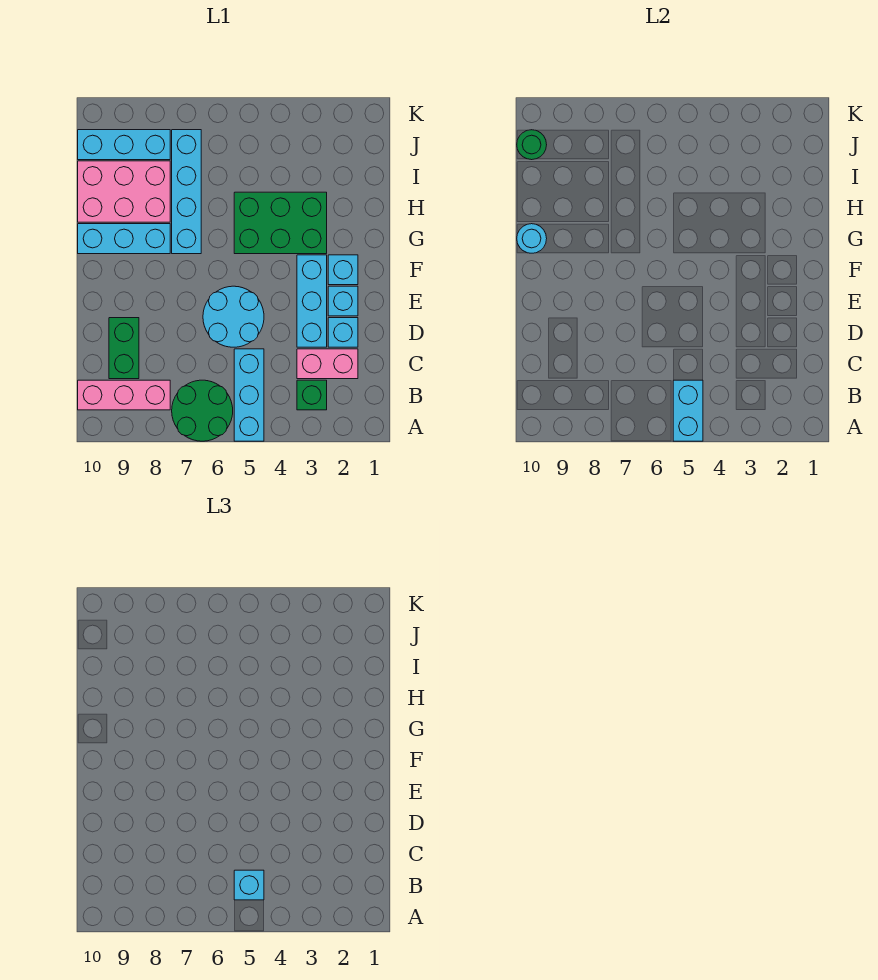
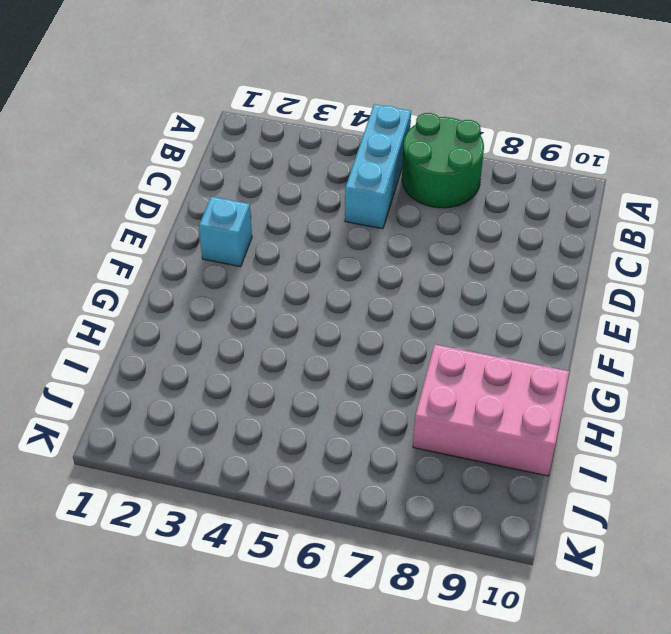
none -> green 1x1 brick [297,380,327,410]
none -> pink 1x3 brick [78,380,170,410]
none -> pink 1x2 brick [297,349,358,379]

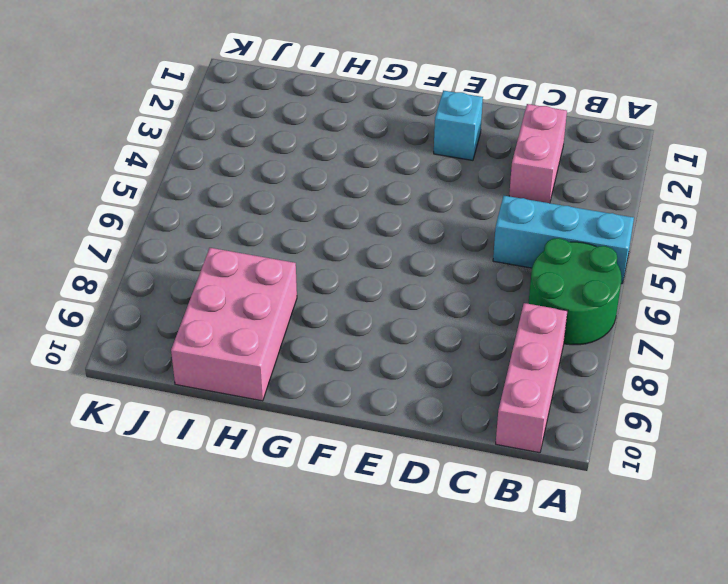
none -> green 1x1 brick [297,380,327,410]
none -> green 1x2 brick [109,318,139,379]
none -> cyan 1x1 brick [328,318,358,347]

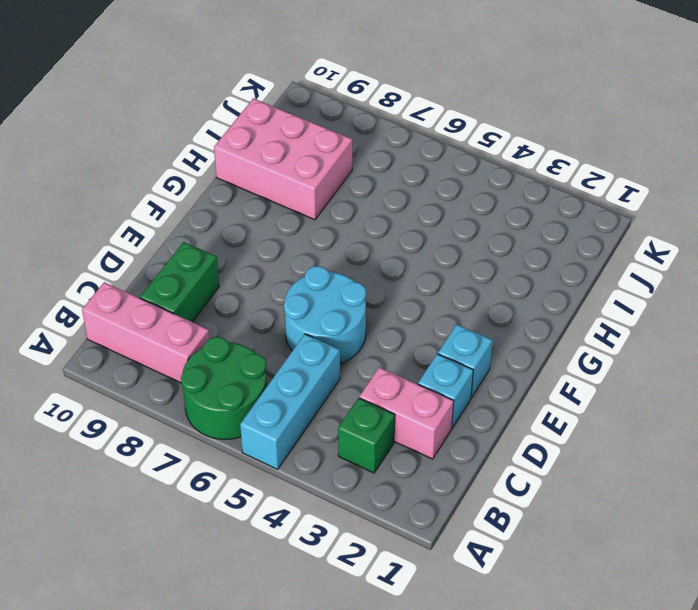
none -> cyan 1x3 brick [297,255,327,347]
none -> cyan 1x1 brick [328,255,358,285]
none -> green 2x3 brick [234,192,327,254]

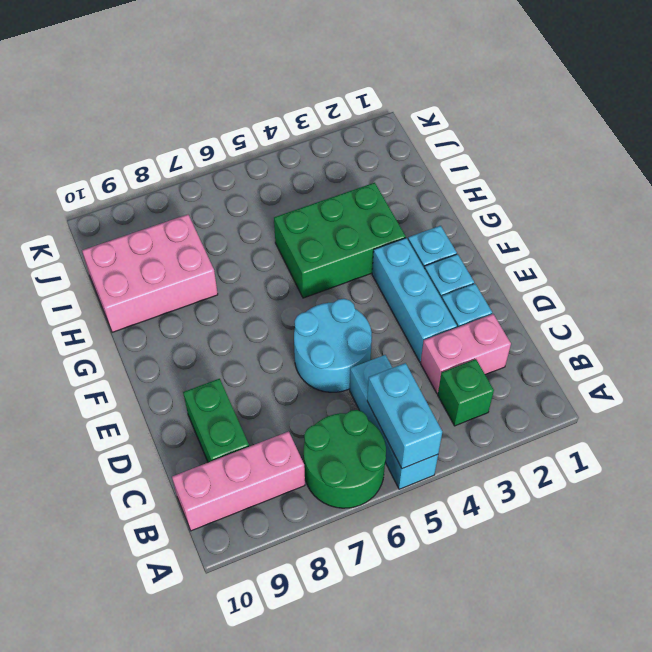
none -> cyan 1x4 brick [172,130,201,254]
none -> cyan 1x3 brick [78,224,170,254]
none -> cyan 1x3 brick [78,130,170,160]

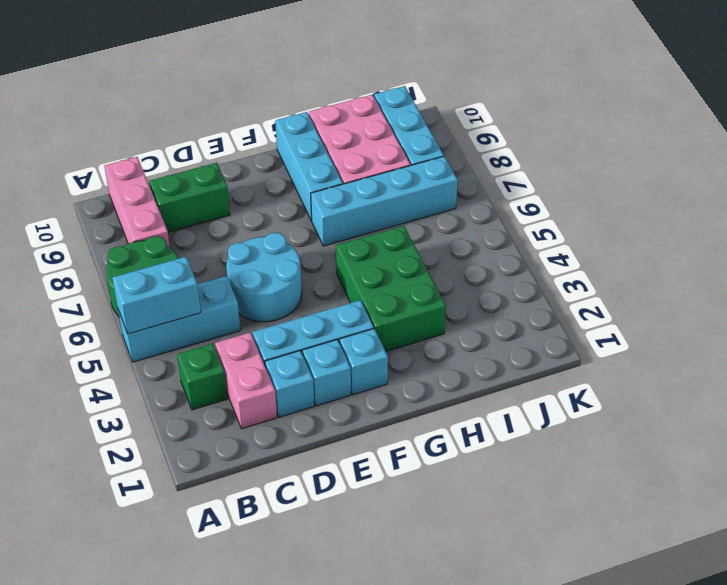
none -> cyan 1x1 round brick [517,224,547,253]
none -> green 1x1 round brick [517,130,547,160]
none -> cyan 1x1 brick [234,870,264,900]

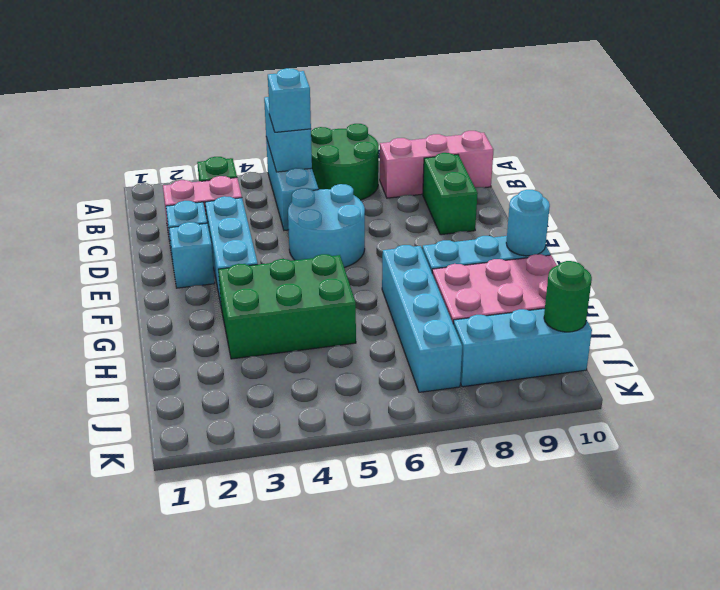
none -> cyan 1x1 brick [328,255,358,285]

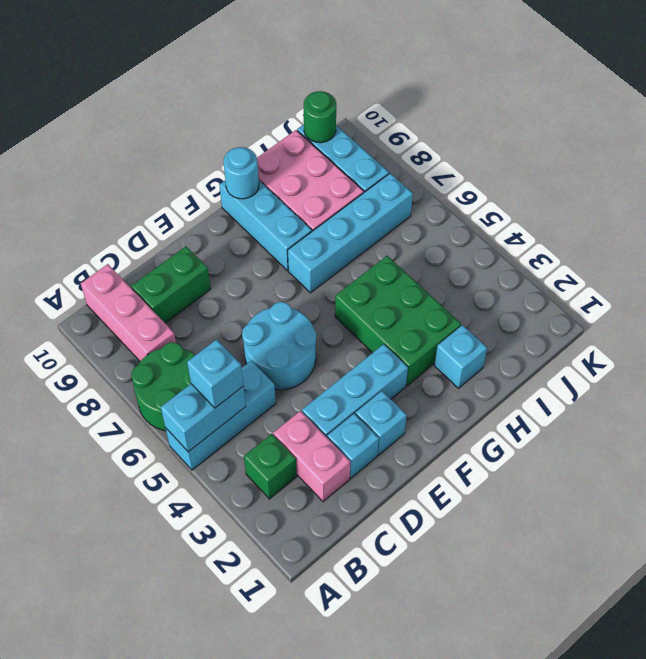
cyan 1x1 brick [434,325,487,388] -> cyan 1x1 brick moved to [328,255,358,285]

